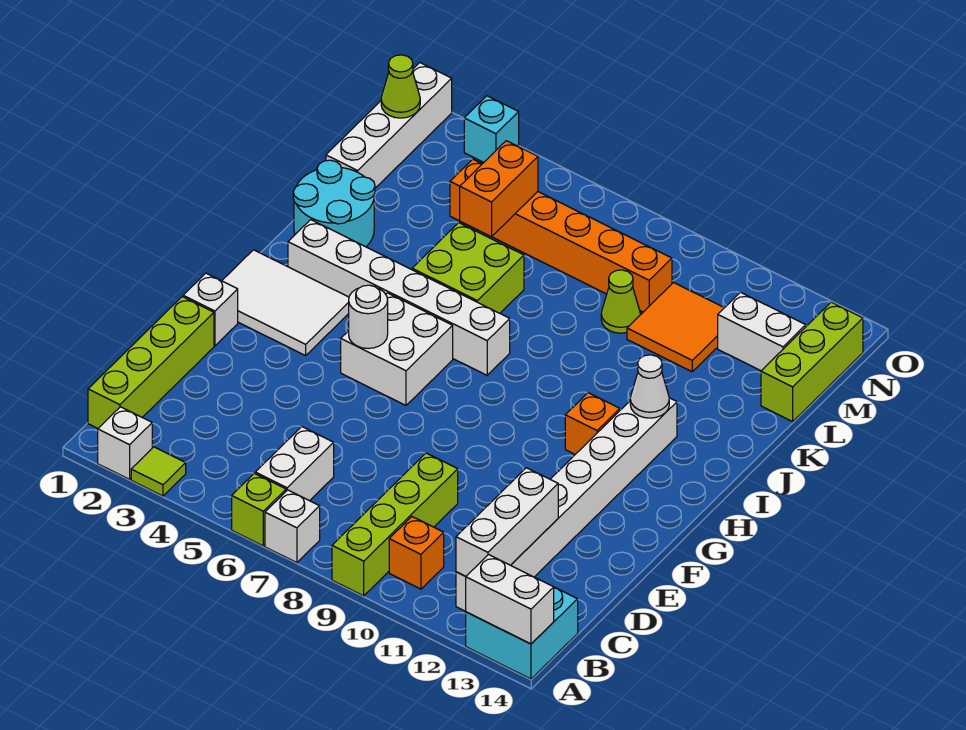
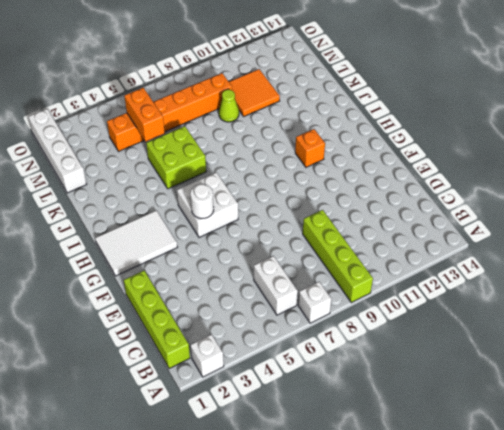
none -> lime 1x1 tile [131,447,186,496]
none -> lime 1x1 brick [232,473,286,546]
none -> cyan 2x2 brick [466,587,578,679]
none -> orange 1x1 brick [389,517,444,589]

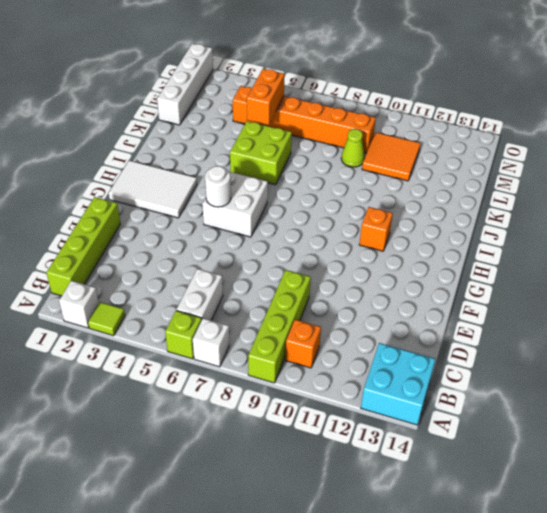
none -> white 1x8 brick [456,398,677,611]
none -> white 1x1 brick [183,273,238,346]
none -> white 1x6 brick [288,220,510,375]
none -> cyan 2x2 round brick [293,160,375,247]

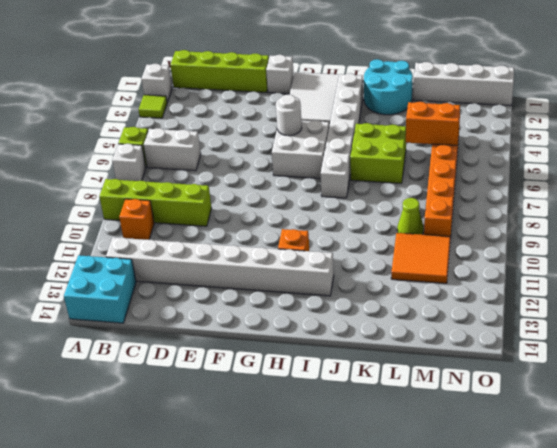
none -> lime 1x3 brick [761,302,863,422]
none -> white 1x2 brick [718,292,806,371]
none -> cyan 1x1 brick [464,96,519,162]
none -> white 1x2 brick [466,555,554,644]

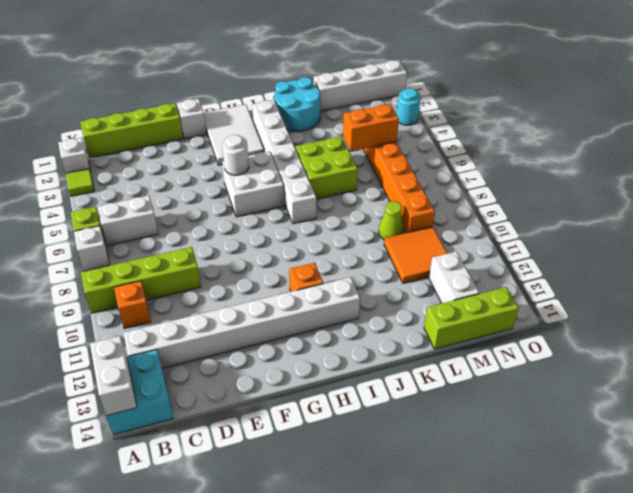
cyan 1x1 round brick [397,88,421,125] -> cyan 1x1 brick [464,96,519,162]
none -> white 1x3 brick [456,468,558,576]
none -> white 1x1 cone [630,355,669,418]
none -> lime 1x1 cone [381,55,420,118]

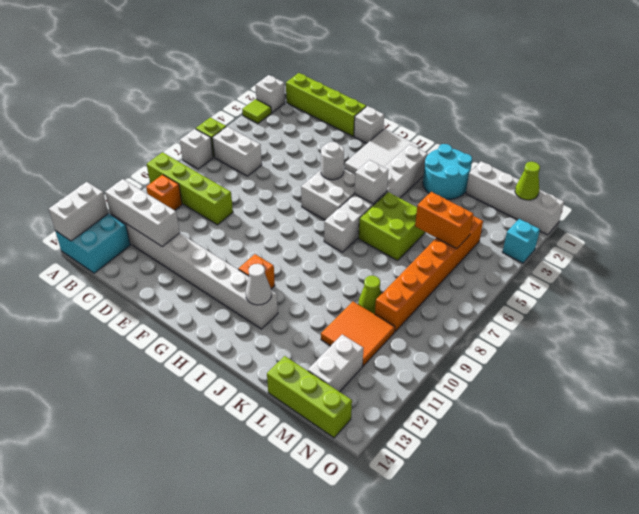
white 1x1 brick [354,160,388,204] -> none

